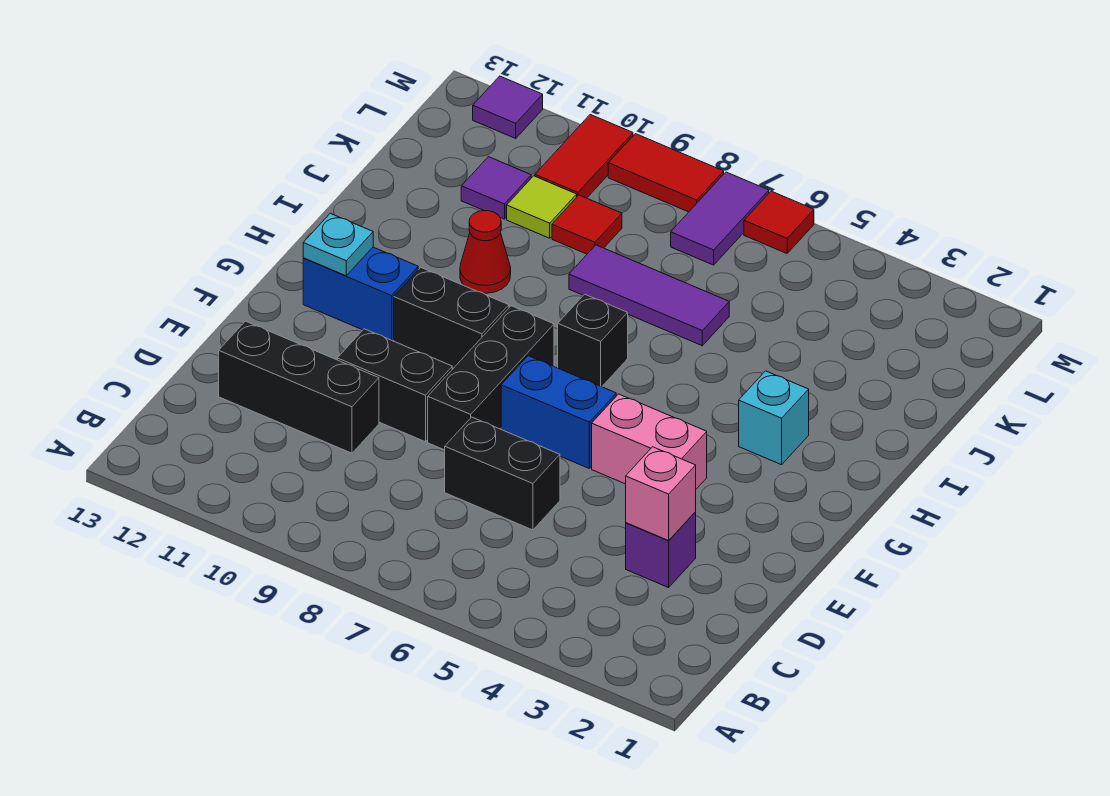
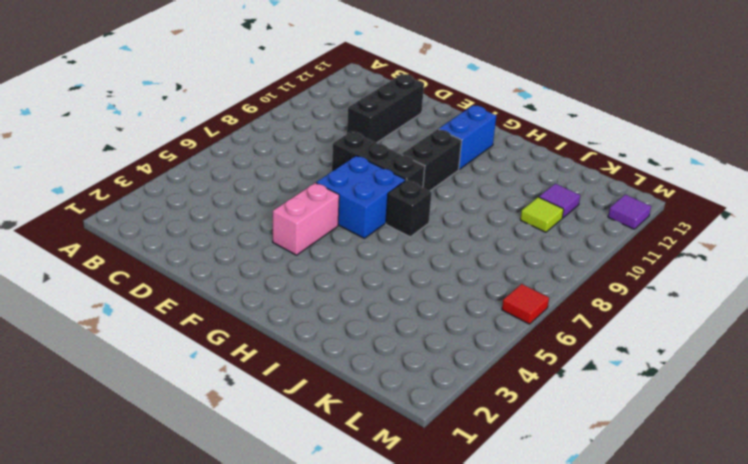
blue 2x2 brick [316,156,405,238] -> blue 1x2 brick [501,356,616,468]
none -> purple 1x1 brick [626,512,696,587]
none -> black 1x2 brick [445,417,560,530]
none -> black 1x2 brick [337,329,452,442]

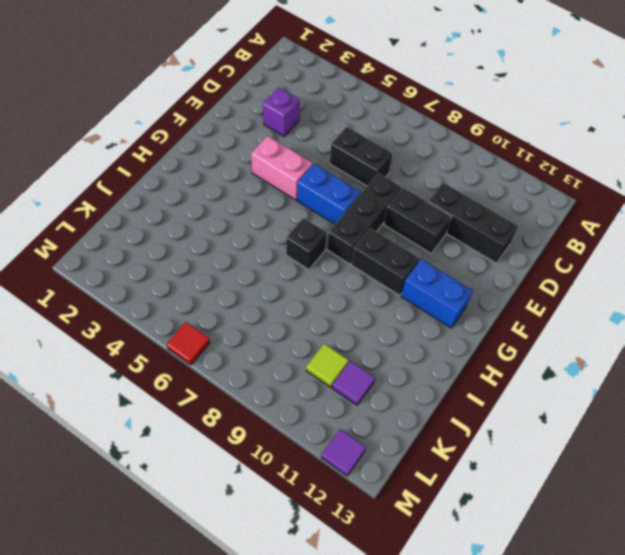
none -> cyan 1x1 brick [739,371,809,465]
none -> red 1x1 cone [460,211,511,293]
none -> purple 1x3 tile [569,245,729,346]

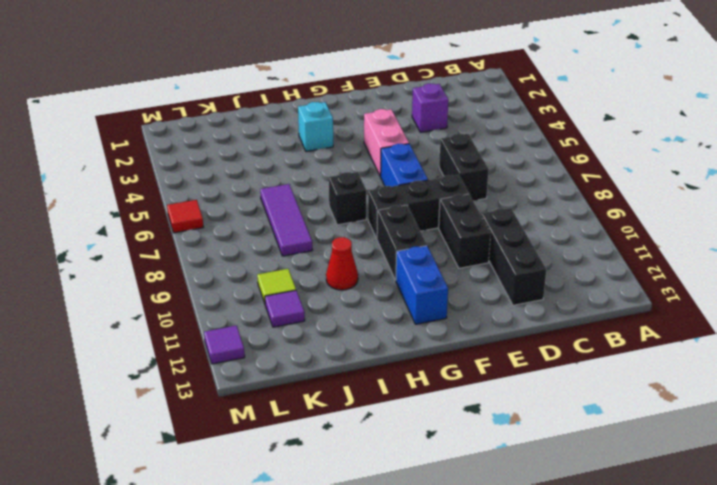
none -> red 1x1 tile [552,195,622,254]
none -> purple 1x2 tile [671,172,769,265]
none -> red 1x2 tile [535,115,633,198]

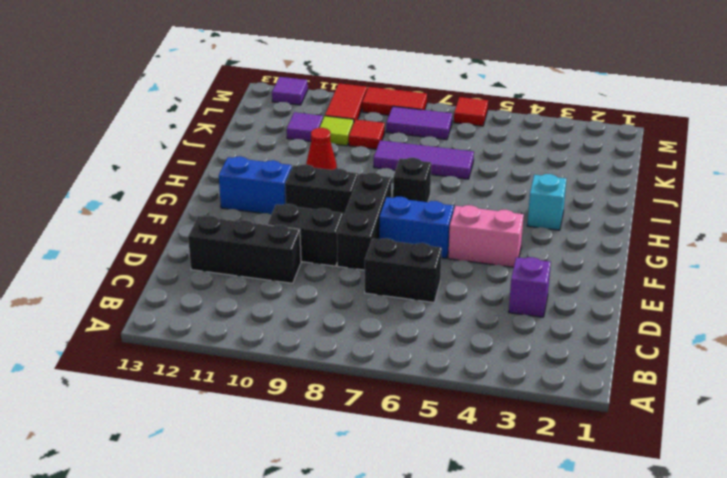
purple 1x2 tile [386,106,452,140] -> purple 1x2 tile turned to [671,172,769,265]
none -> pink 1x1 brick [626,447,696,541]
none -> cyan 1x1 plate [303,213,373,276]

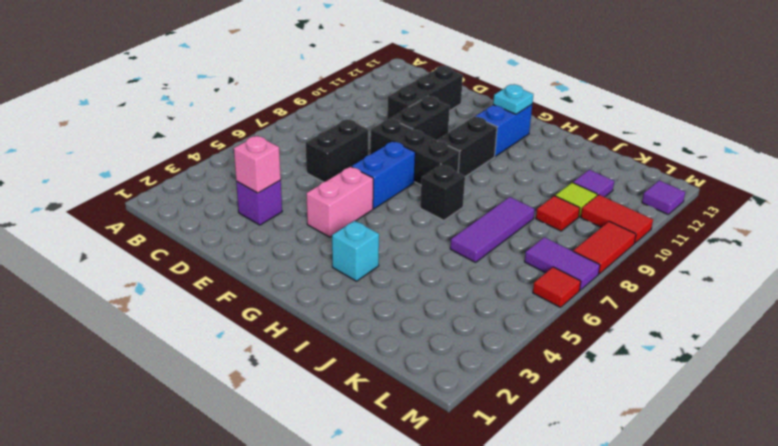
none -> red 1x1 cone [460,211,511,293]

